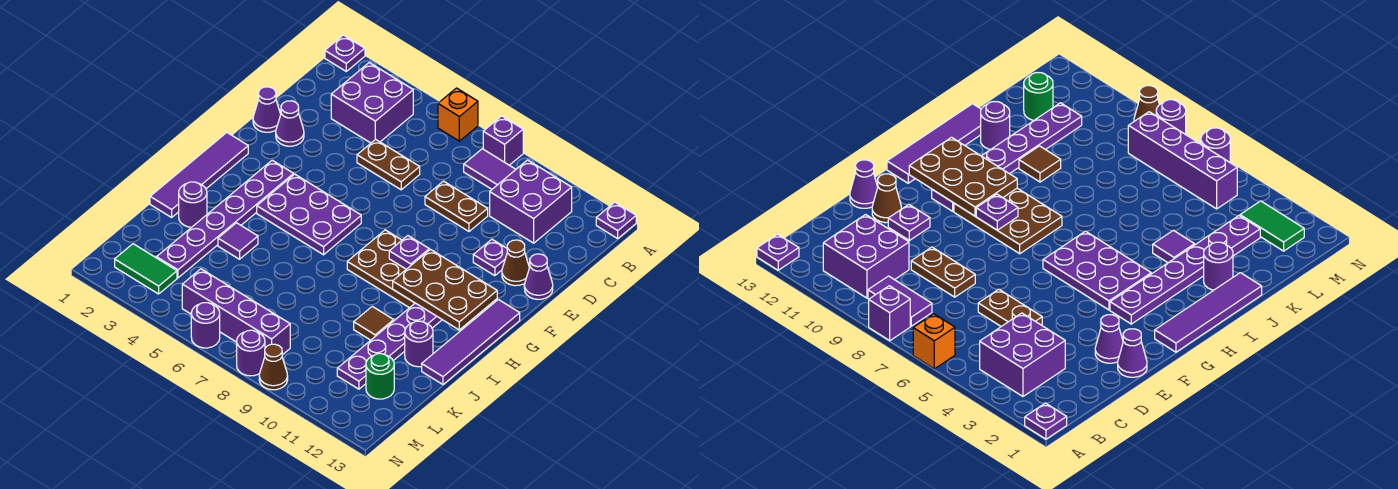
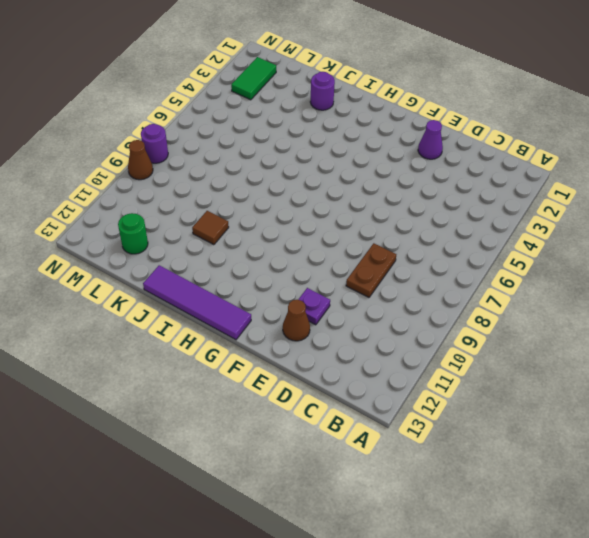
none -> purple 1x1 plate [325,35,365,71]
none -> orange 1x1 brick [438,88,478,141]
none -> purple 1x1 brick [483,116,523,165]
none -> purple 1x1 plate [596,202,636,238]

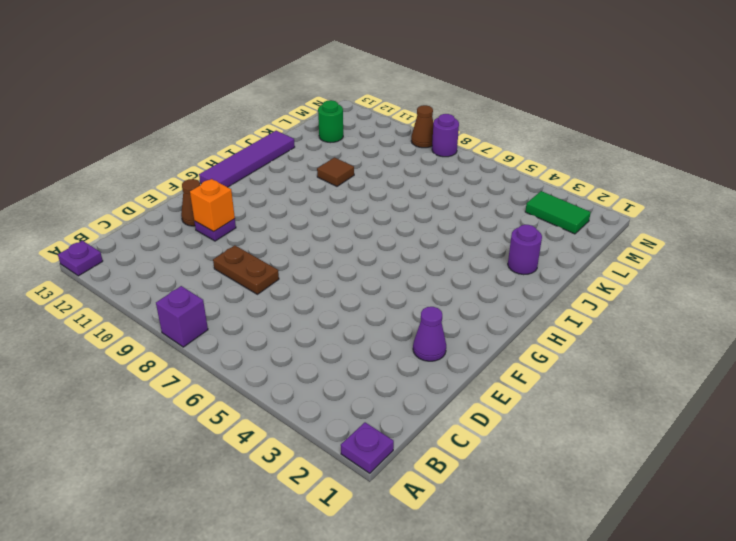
orange 1x1 brick [190,179,235,232] -> orange 1x1 brick moved to [438,88,478,141]
none -> purple 2x2 brick [331,63,413,143]
none -> purple 1x2 tile [464,149,516,189]
none -> purple 2x2 brick [490,160,572,243]
none -> brown 1x2 plate [357,139,420,190]

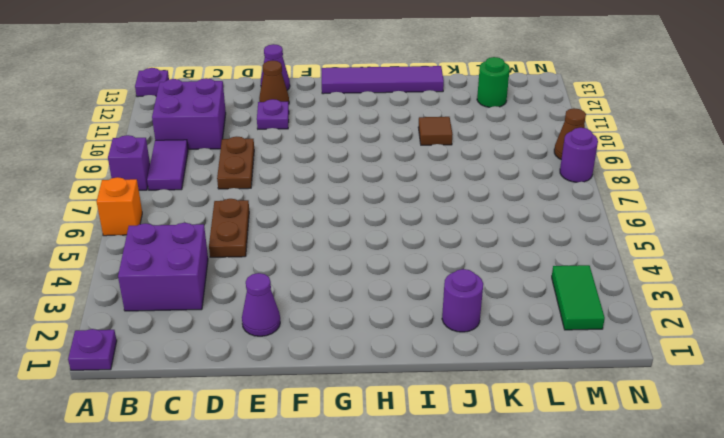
none -> purple 1x1 cone [253,87,281,132]
none -> purple 1x4 tile [150,133,248,217]
none -> purple 1x6 plate [157,160,294,278]
none -> purple 2x3 plate [257,174,361,255]

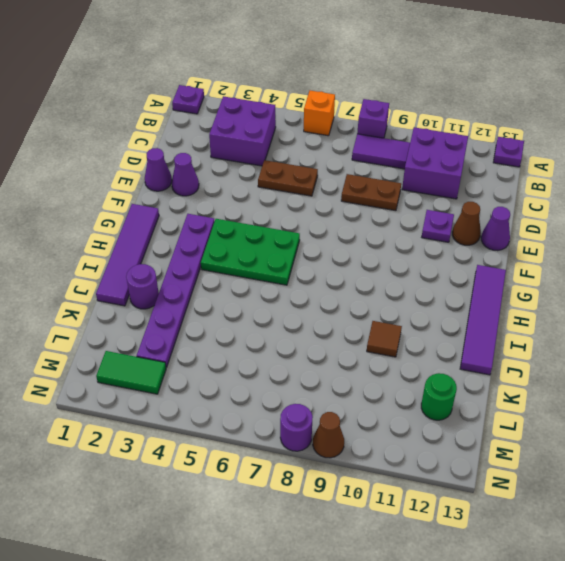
green 2x3 plate [201,219,300,285] -> purple 2x3 plate [257,174,361,255]
none -> brown 2x3 plate [347,230,415,308]
none -> purple 1x6 plate [337,303,442,389]
none -> purple 1x1 tile [218,223,258,259]
none -> purple 1x1 round brick [405,321,433,367]

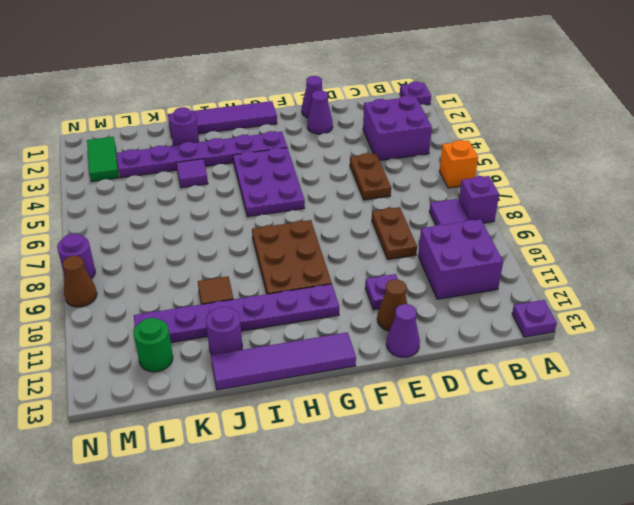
none -> purple 1x4 brick [182,269,290,355]
none -> purple 1x1 round brick [191,303,220,348]
none -> purple 1x1 plate [389,236,429,269]
none -> brown 2x3 plate [393,250,497,330]

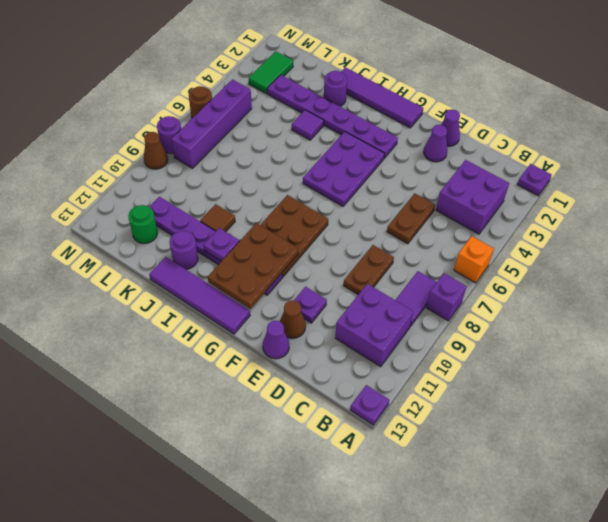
purple 1x1 plate [203,228,239,261] -> purple 1x1 plate moved to [389,236,429,269]
brown 1x1 round brick [189,86,212,118] -> purple 1x1 round brick [191,303,220,348]

